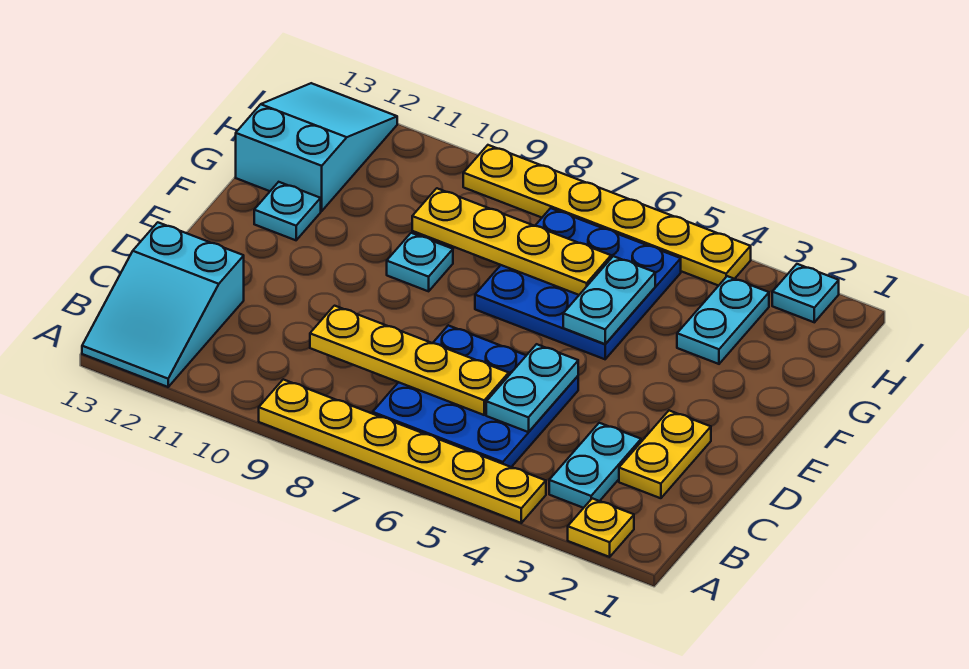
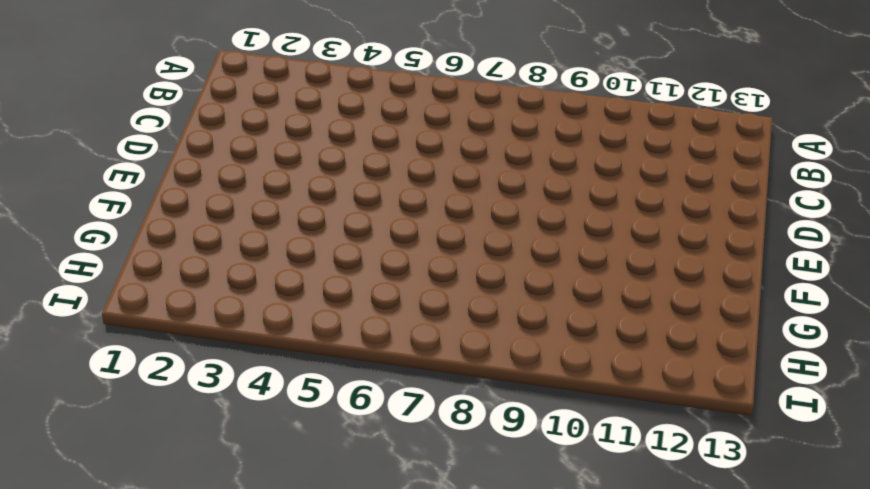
none -> yellow 1x1 plate [568,498,634,557]
none -> yellow 1x6 plate [259,379,546,523]
none -> cyan 2x3 slope [82,222,244,387]

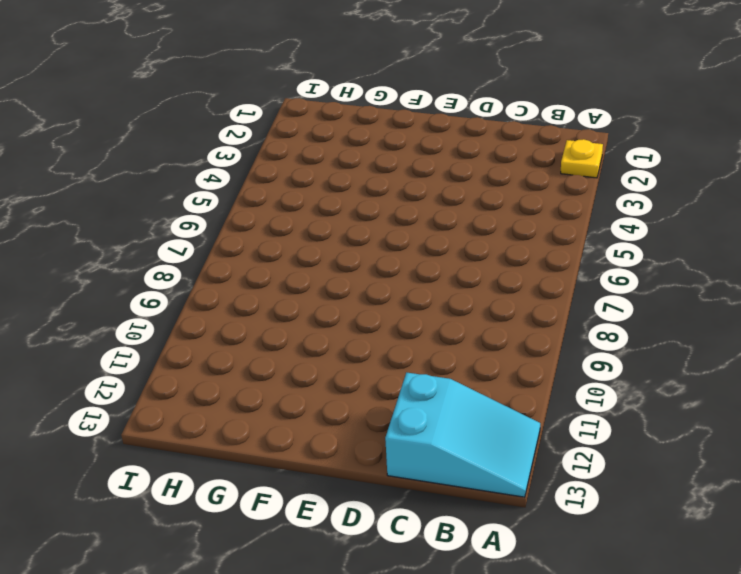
none -> yellow 1x6 plate [259,379,546,523]
none -> cyan 1x2 plate [549,423,641,508]
none -> blue 3x3 plate [373,325,578,467]

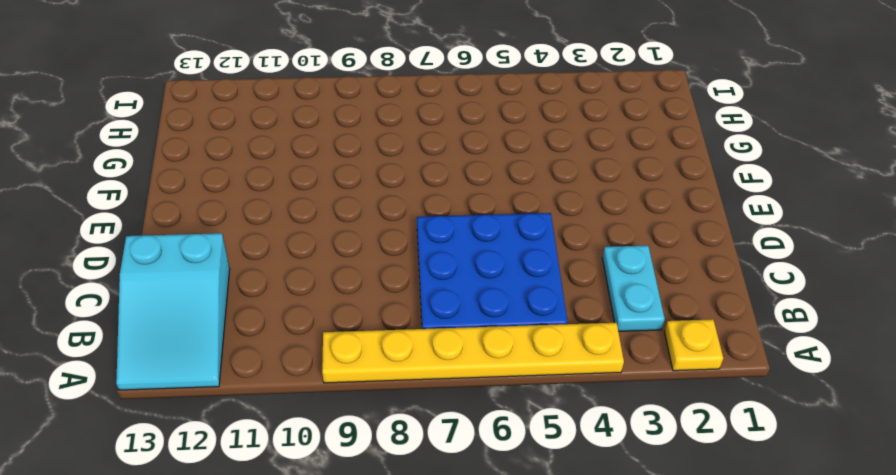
none -> yellow 1x2 plate [619,411,711,498]
none -> blue 3x3 plate [475,208,681,359]
none -> cyan 1x1 plate [387,233,453,291]

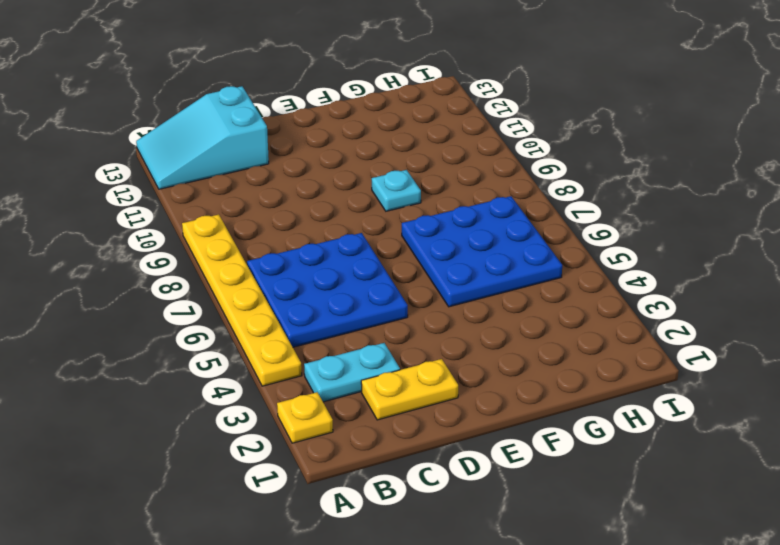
none -> cyan 1x1 plate [254,182,321,240]
none -> cyan 1x2 plate [677,276,769,364]
none -> cyan 2x3 slope [236,83,397,211]

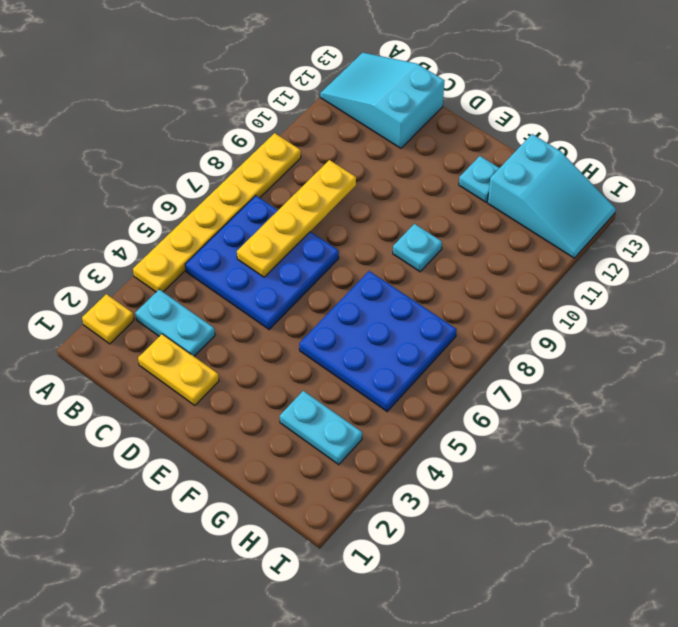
none -> cyan 1x1 plate [772,264,839,322]
none -> yellow 1x6 plate [463,145,751,286]
none -> cyan 1x2 plate [486,344,578,432]

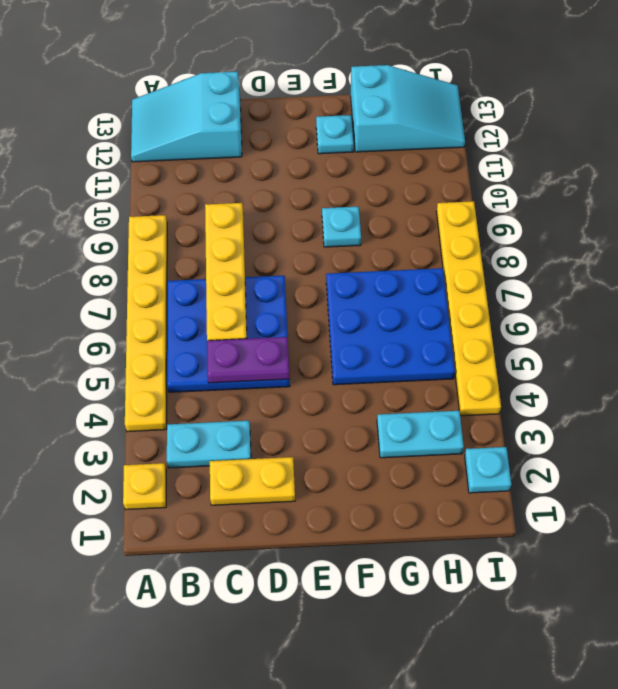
purple 1x2 plate [207,337,290,383] -> cyan 1x2 plate [486,344,578,432]
none -> cyan 1x2 plate [563,256,655,344]
none -> yellow 1x4 plate [412,188,611,295]

